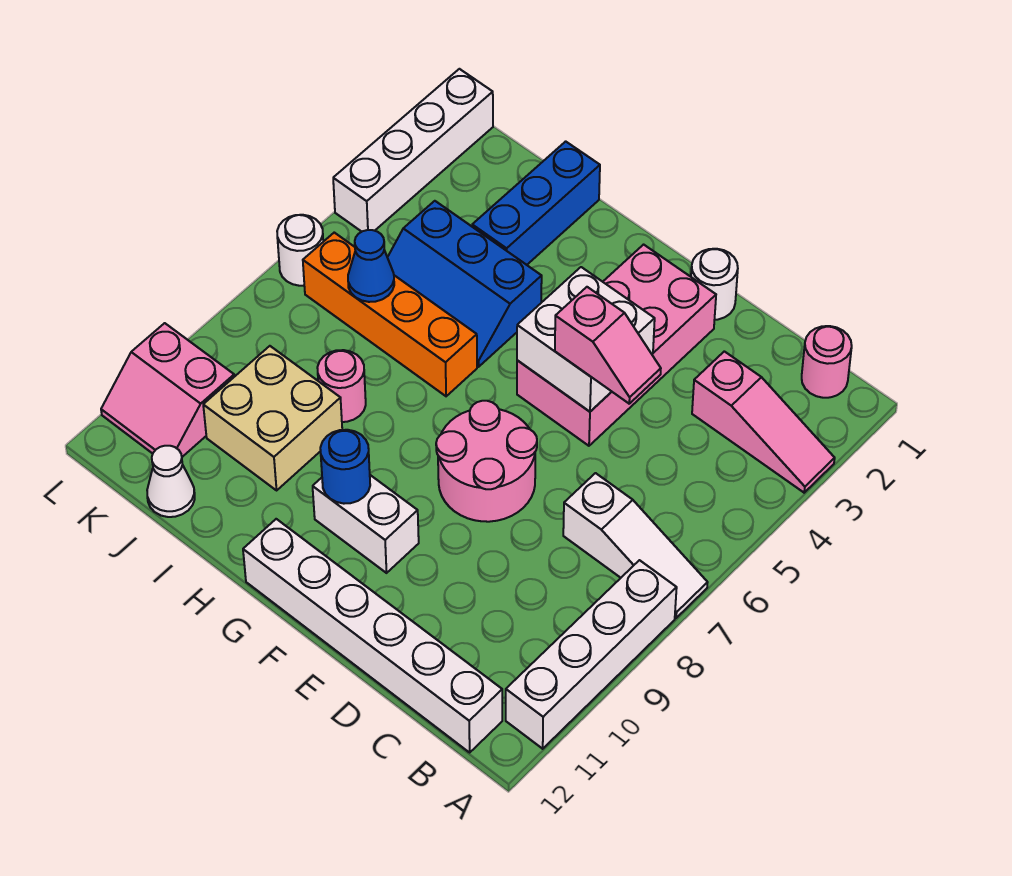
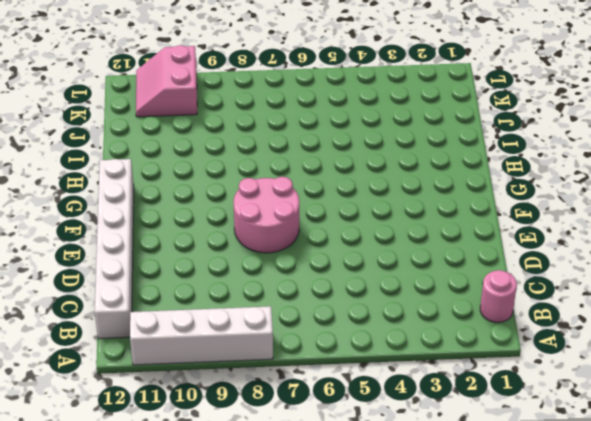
none -> pink 1x3 slope [692,351,835,493]
none -> white 1x3 slope [563,473,708,618]
none -> white 1x1 round brick [691,249,738,320]

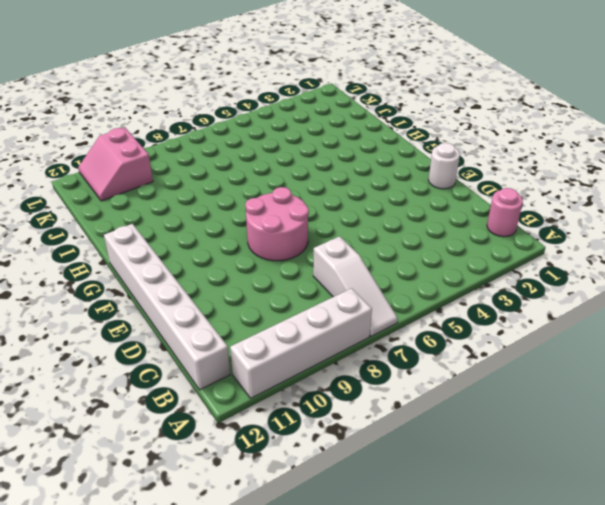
none -> pink 1x3 slope [692,351,835,493]
none -> pink 2x4 brick [517,245,716,446]
none -> white 1x2 brick [313,475,419,573]

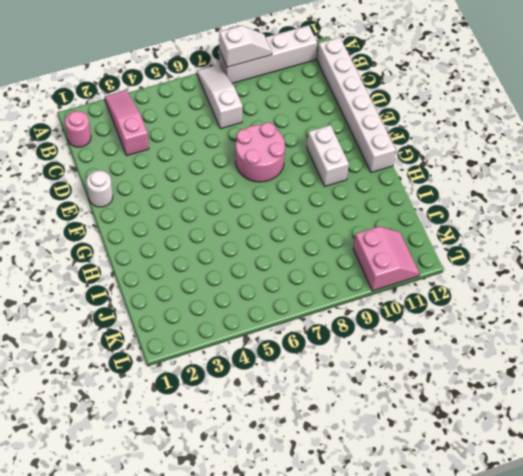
white 1x2 slope [219,25,272,67] -> none
none -> pink 2x4 brick [517,245,716,446]
none -> blue 2x3 slope [387,201,542,367]
none -> orange 1x4 brick [303,233,477,396]

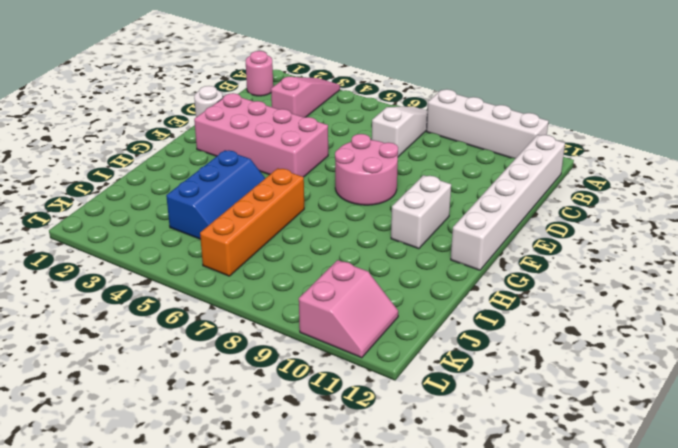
none -> blue 1x3 brick [472,141,600,265]
none -> pink 1x1 round brick [317,350,366,422]
none -> tan 2x2 brick [203,346,342,490]

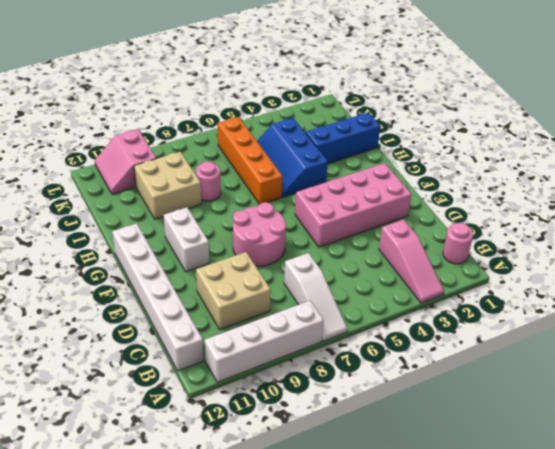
tan 2x2 brick [196,252,271,329] -> none
none -> white 1x1 round brick [691,249,738,320]
none -> white 1x1 cone [147,446,195,517]
none -> white 1x4 brick [333,69,493,232]

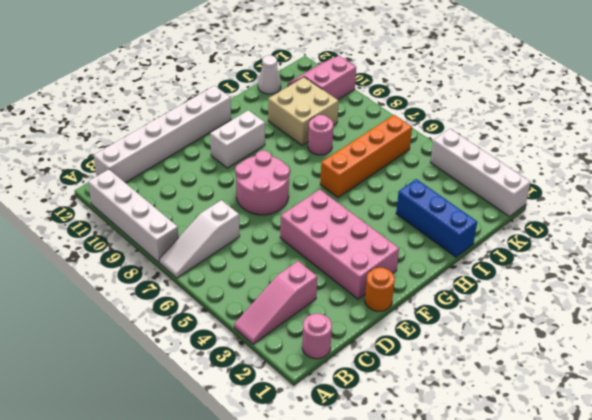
orange 1x1 round brick [365,268,395,311] -> white 1x1 round brick [691,249,738,320]
none -> blue 2x3 slope [387,201,542,367]
none -> white 1x1 round brick [277,215,323,286]
none -> white 2x2 brick [517,267,655,412]

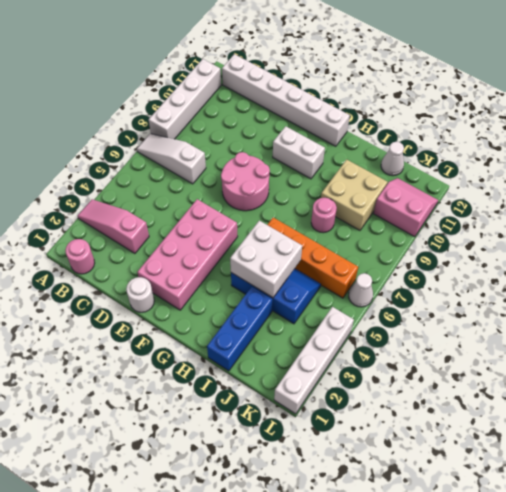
white 2x2 brick [230,220,302,298] -> white 2x2 brick moved to [517,267,655,412]
white 1x1 cone [349,273,373,307] -> white 1x1 round brick [277,215,323,286]
none -> blue 1x1 round brick [320,430,370,504]
none -> blue 1x1 cone [348,230,394,302]
none -> pink 1x2 slope [555,287,661,404]

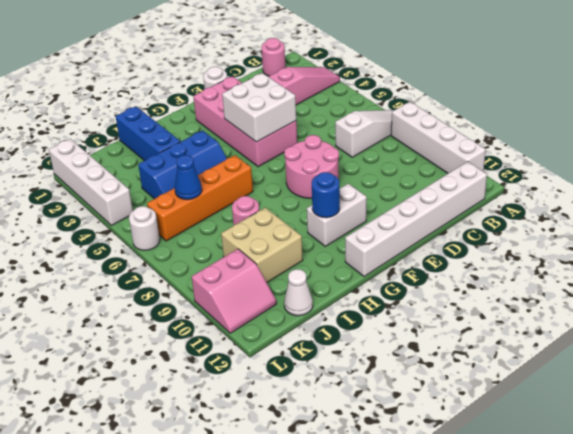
none -> pink 1x2 slope [555,287,661,404]

